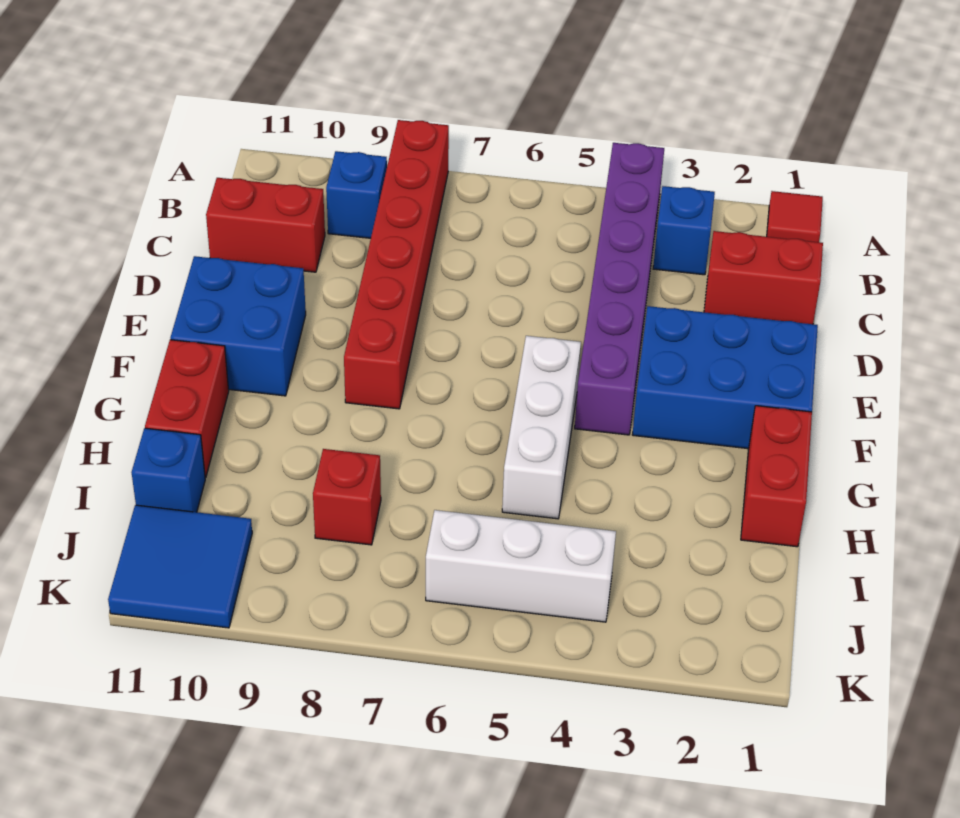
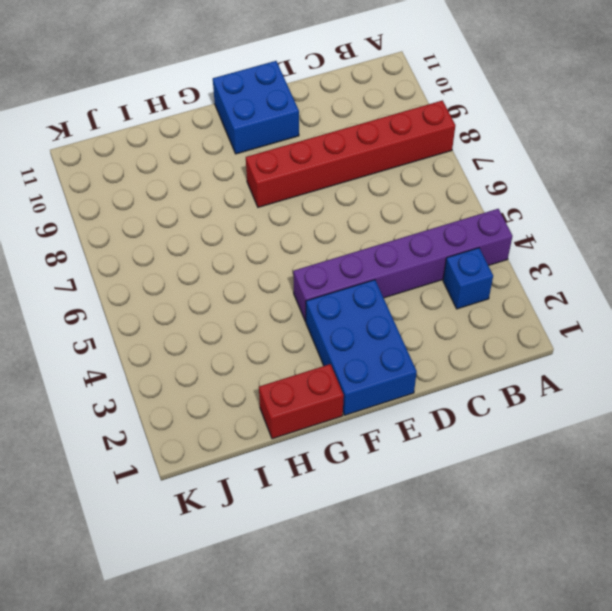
none -> red 1x1 tile [767,191,823,242]
none -> blue 1x1 brick [326,151,387,238]
none -> red 1x2 brick [704,231,823,324]

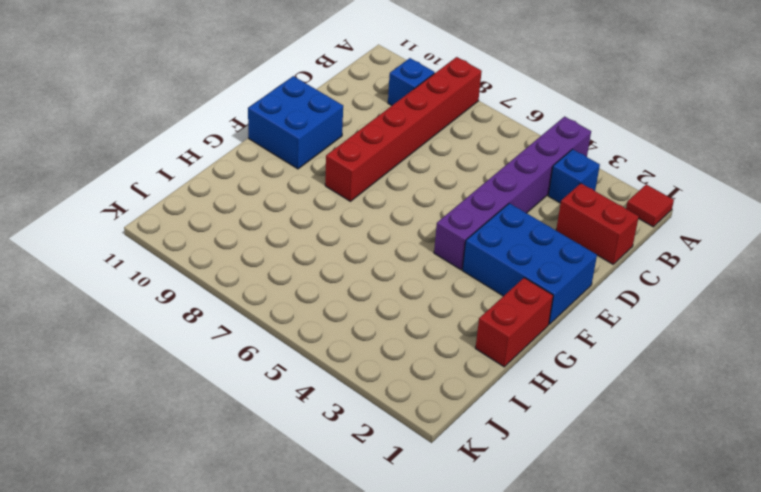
none -> red 1x2 brick [206,178,325,272]
none -> white 1x3 brick [502,336,581,519]
none -> red 1x2 brick [145,340,229,478]

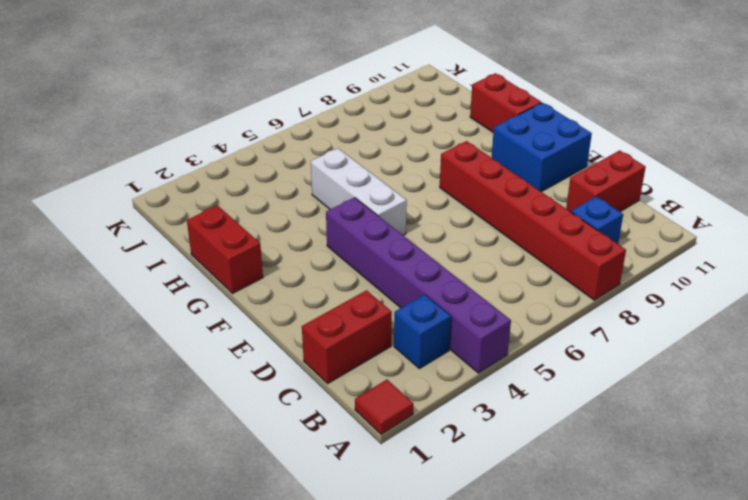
none -> blue 2x3 brick [632,306,818,449]
none -> red 1x1 brick [313,449,381,545]
none -> blue 1x1 brick [132,428,205,512]

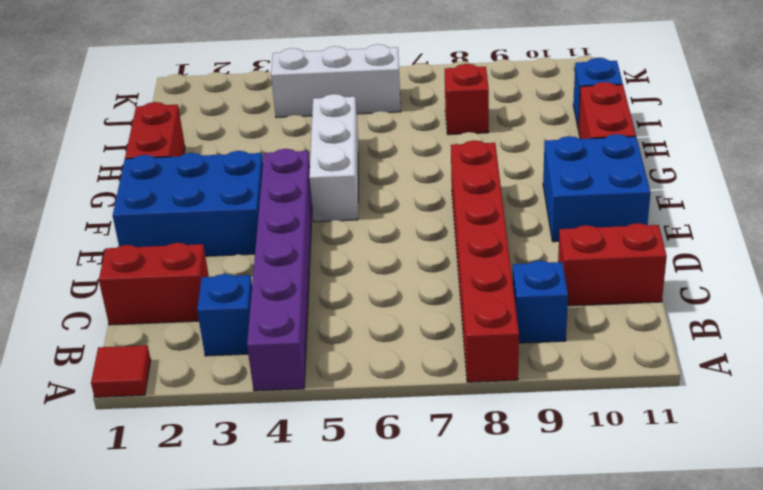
none -> blue 2x2 tile [108,505,252,628]

